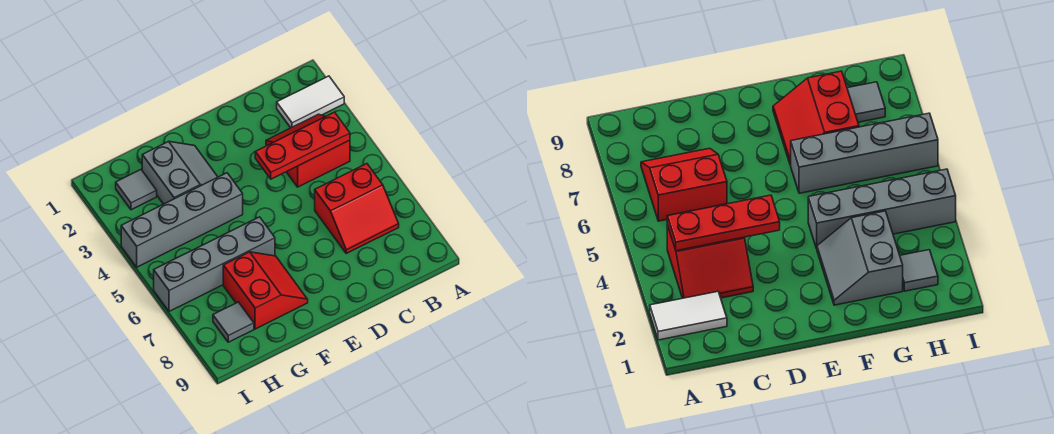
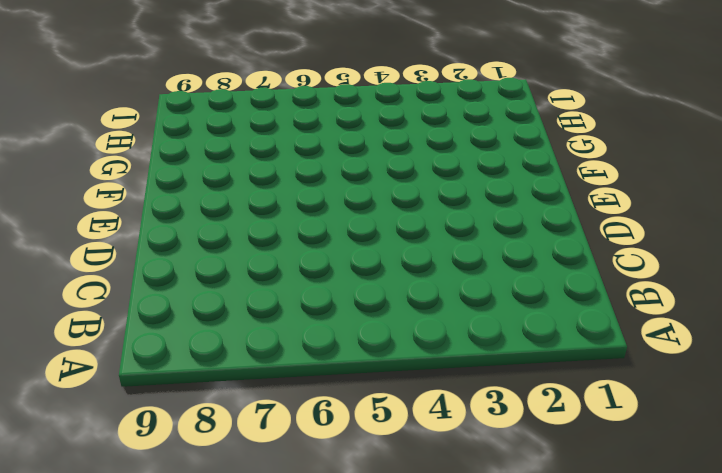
none -> white 1x2 tile [277,76,344,128]
none -> red 2x2 slope [266,114,350,187]

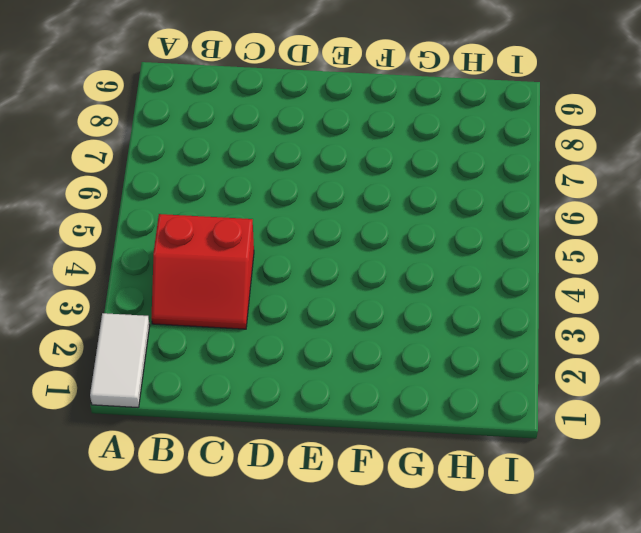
white 1x2 tile [90,313,150,408] -> white 1x2 tile turned to [277,76,344,128]
none -> red 2x2 slope [315,164,399,253]
none -> grey 2x2 slope [142,141,217,204]

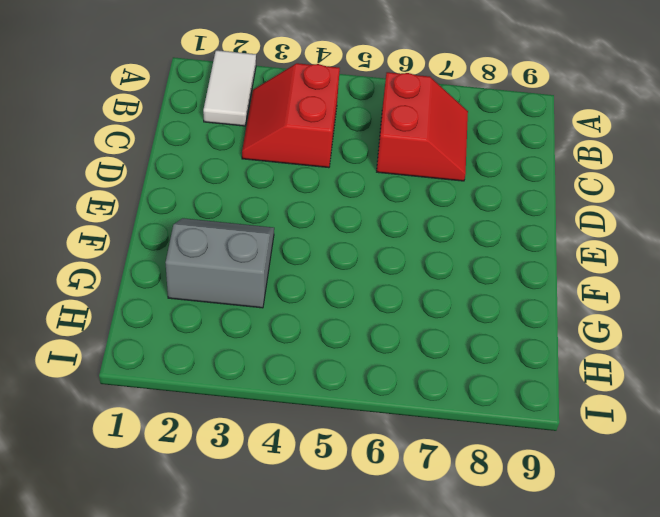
none -> grey 1x4 brick [121,173,243,267]
none -> grey 1x4 brick [154,217,275,311]

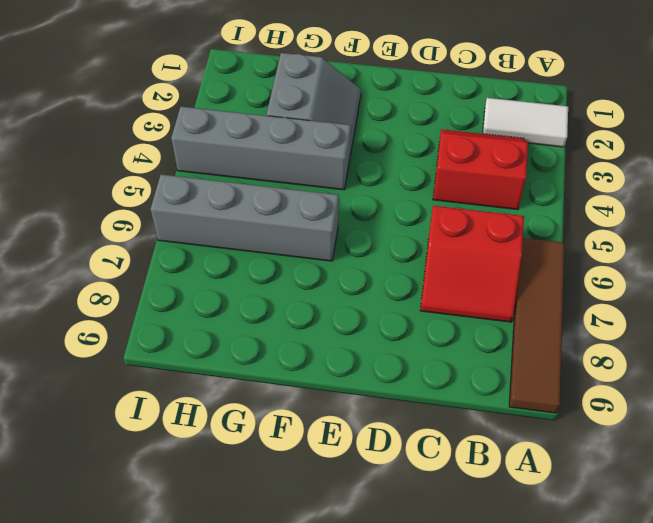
brown 1x4 tile [509,238,564,413] -> none
none -> red 2x2 slope [223,252,308,329]
none -> grey 1x1 tile [116,170,157,210]

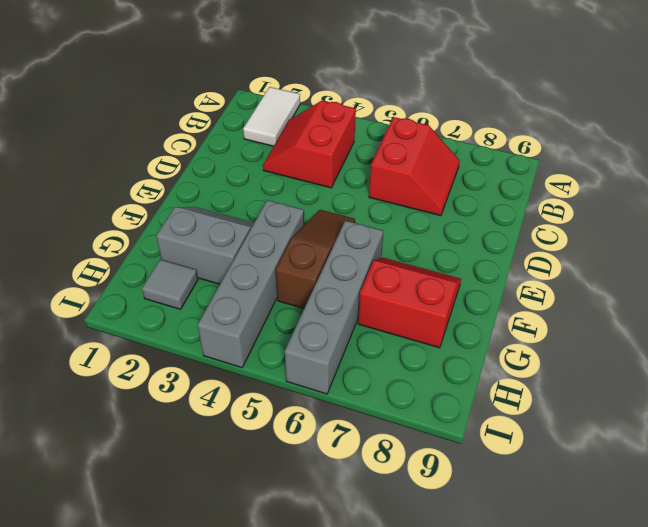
brown 1x3 slope [276,210,355,309] -> none
none -> grey 1x1 tile [213,302,254,342]
none -> red 1x3 plate [255,112,350,179]

